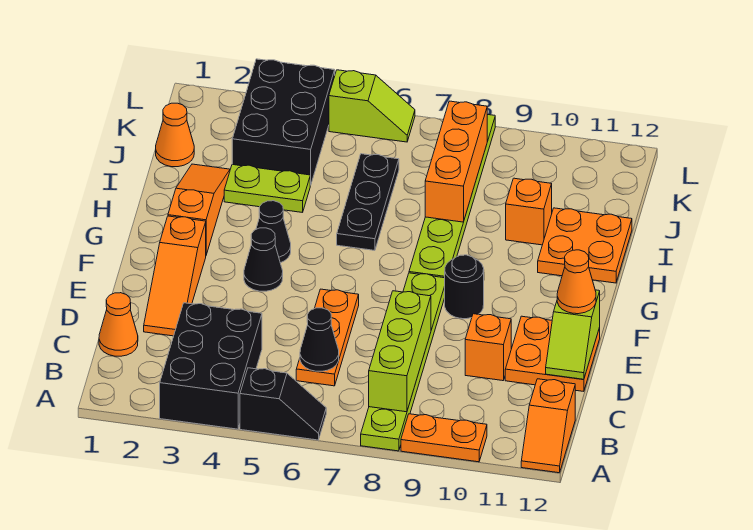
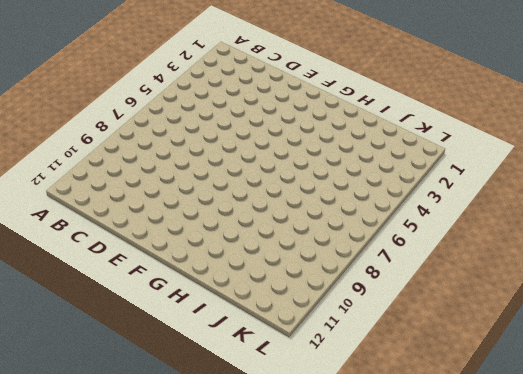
none -> black 2x3 brick [160,303,262,429]
none -> black 1x2 slope [240,368,326,440]
none -> lime 1x6 plate [361,273,445,451]

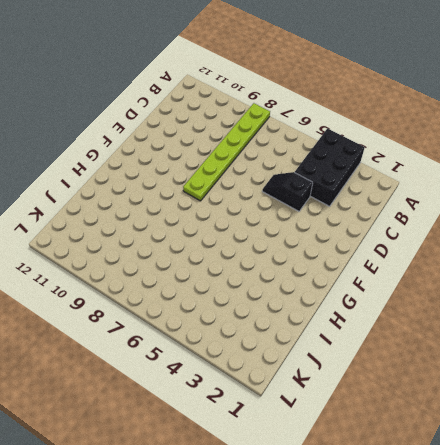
black 1x2 slope [262,172,313,211] -> black 1x2 slope moved to [240,368,326,440]
none -> orange 1x2 plate [401,414,487,462]
none -> orange 1x2 slope [521,379,575,473]
none -> orange 1x1 cone [99,293,138,356]

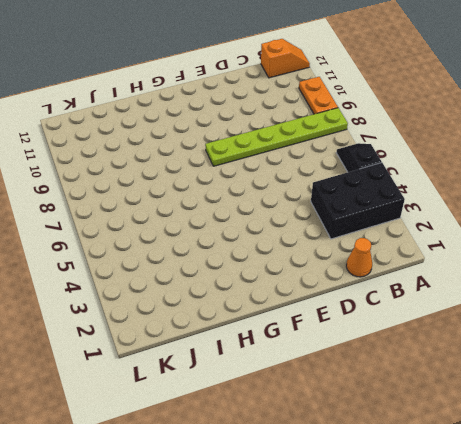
none -> orange 1x3 plate [296,289,359,386]
none -> orange 1x3 slope [144,216,206,336]
none -> orange 1x1 brick [465,314,511,381]

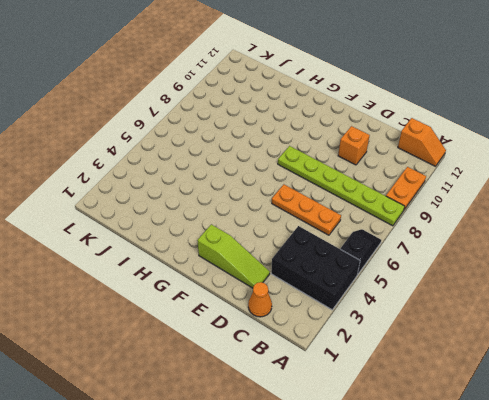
lime 1x3 slope [197,224,270,288] -> orange 1x3 slope [144,216,206,336]
none -> orange 2x2 plate [505,316,600,391]
none -> black 1x1 cone [244,228,283,291]
none -> black 1x1 round brick [445,255,484,319]

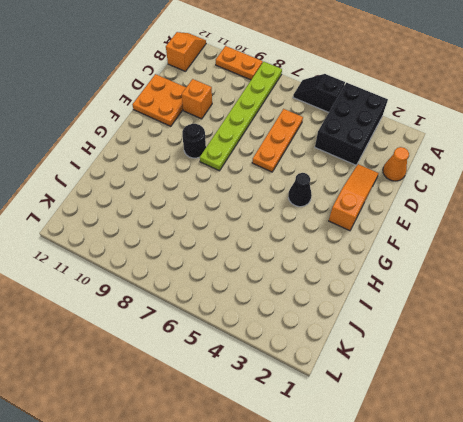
none -> orange 1x3 slope [168,164,230,255]
none -> black 1x1 cone [256,201,291,263]
none -> lime 1x6 plate [409,114,495,278]

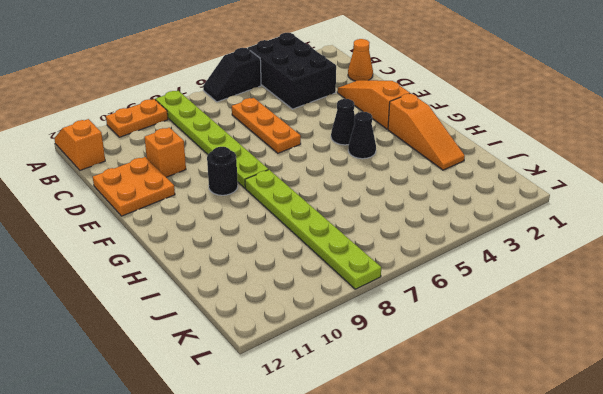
none -> black 1x3 plate [337,154,399,250]
none -> orange 2x2 plate [538,208,632,283]
none -> lime 1x2 plate [224,165,310,213]

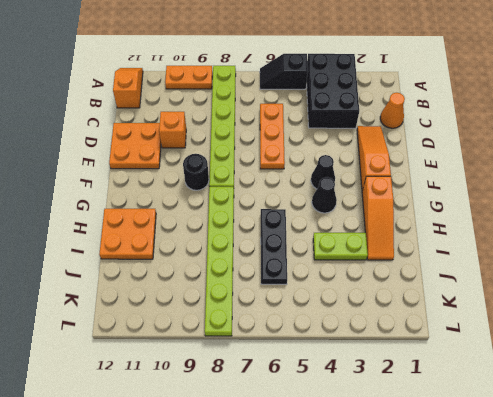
none -> orange 1x1 brick [506,178,552,245]
none -> orange 1x1 cone [156,103,194,167]
none -> black 2x3 brick [232,59,335,185]

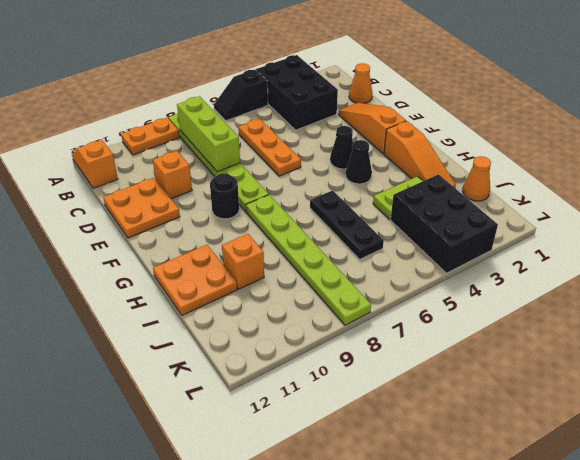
none -> lime 1x2 slope [329,70,415,142]
none -> black 1x1 cone [300,308,339,371]
none -> lime 1x2 slope [546,290,600,379]

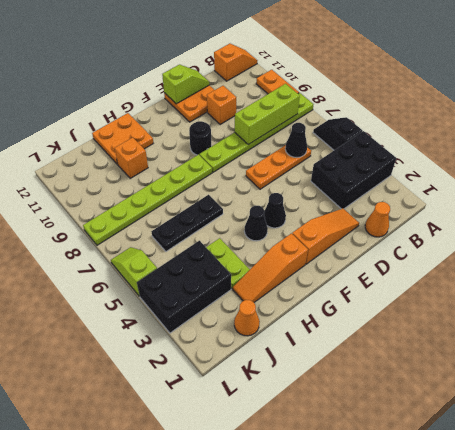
none -> orange 1x3 brick [425,101,487,222]
none -> orange 1x1 cone [557,250,596,314]

